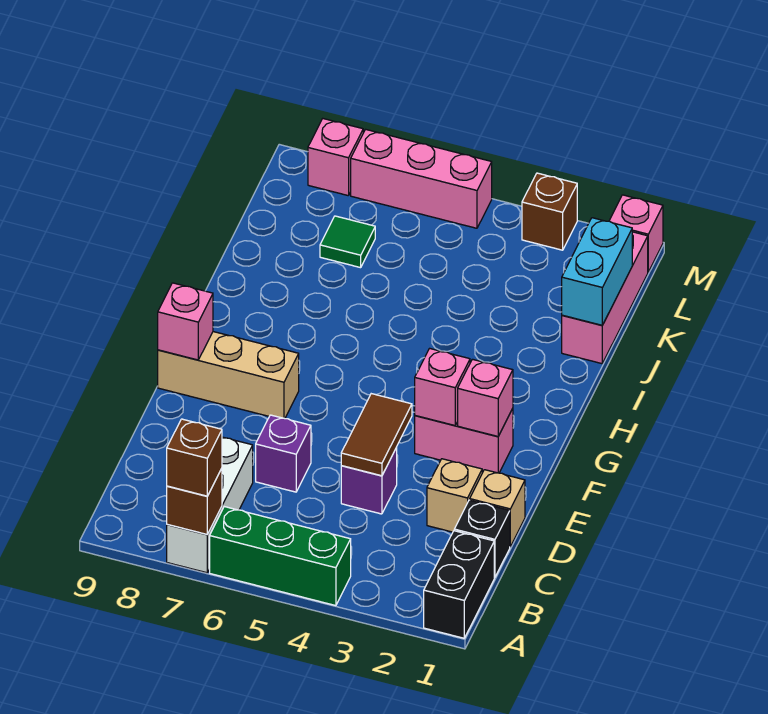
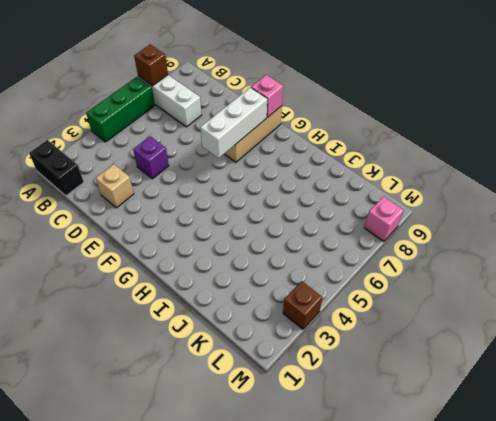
white 1x3 brick [200,88,267,158] -> none
none -> black 1x1 brick [454,500,510,577]
none -> tan 1x1 brick [470,470,525,547]
none -> purple 1x1 brick [256,415,311,492]

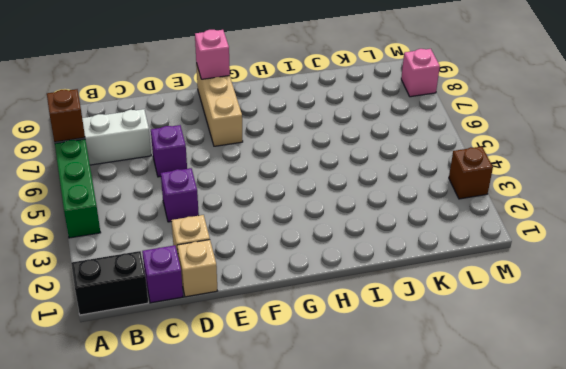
purple 1x1 brick [142,245,183,303] -> black 1x1 brick [454,500,510,577]
none -> pink 1x2 brick [415,408,513,473]
none -> pink 1x3 brick [562,232,648,364]
none -> green 1x1 tile [320,216,375,268]

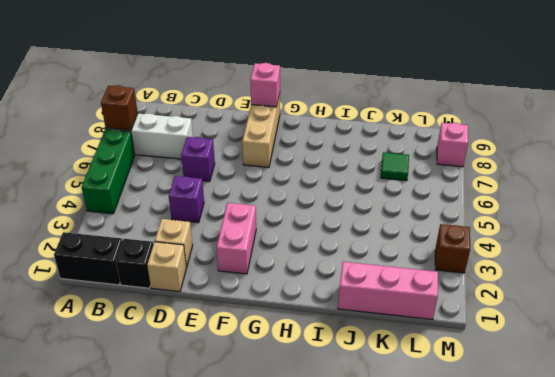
none -> pink 1x1 brick [609,195,663,272]
none -> pink 1x3 brick [351,129,492,228]
none -> brown 1x2 tile [341,394,412,476]

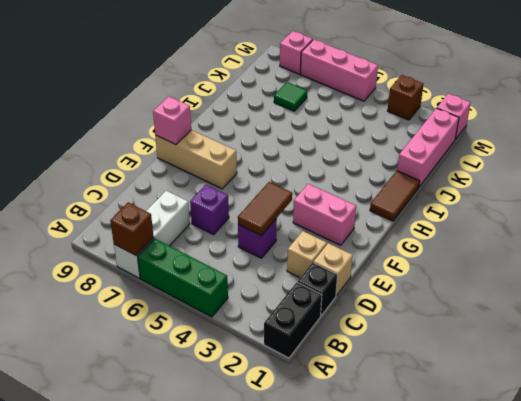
brown 1x2 tile [370,171,420,221] -> none
none -> pink 1x1 brick [458,359,513,437]
none -> pink 1x1 brick [415,348,470,425]
none -> cyan 1x2 brick [562,218,632,325]

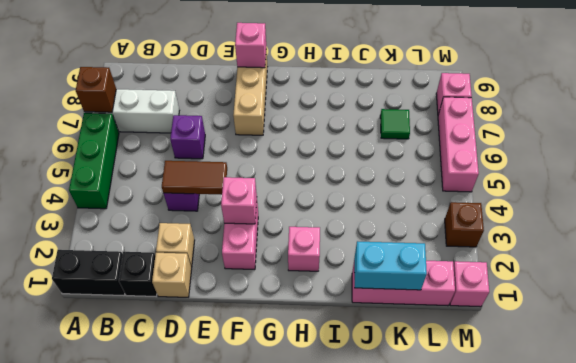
pink 1x1 brick [288,226,320,271] -> pink 1x1 brick moved to [458,359,513,437]
none -> brown 1x1 brick [167,419,222,496]

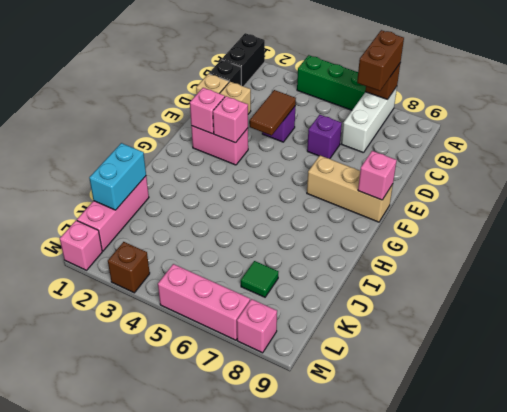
brown 1x2 brick [357,30,404,91] -> brown 1x1 brick [167,419,222,496]

